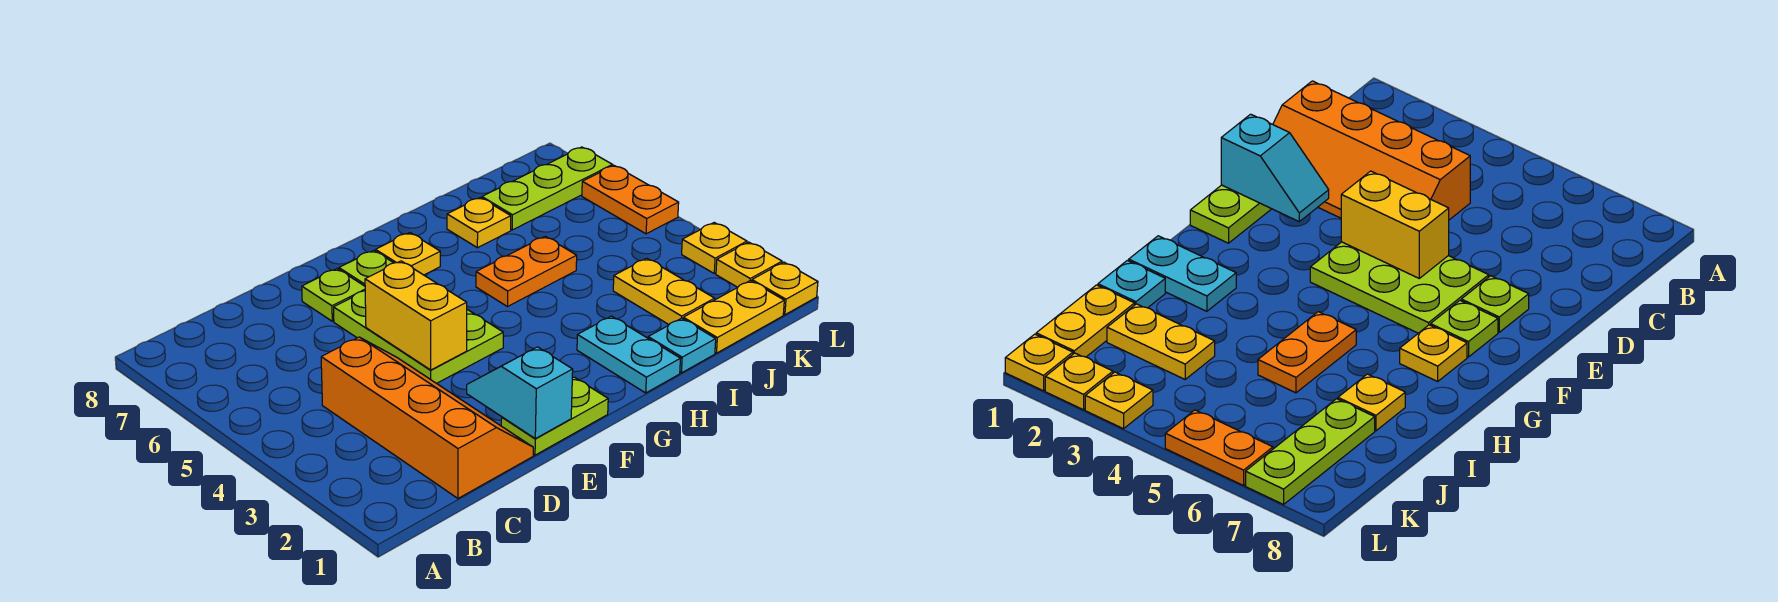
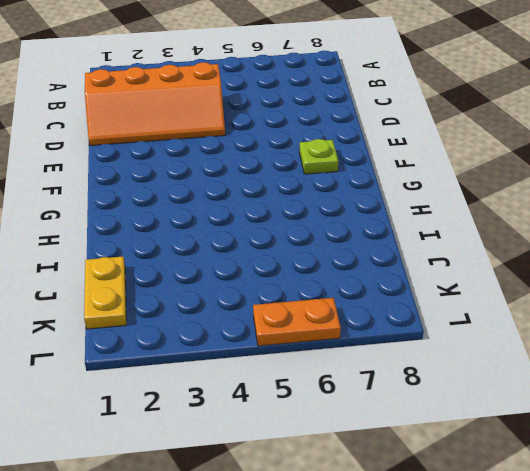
none -> lime 1x2 plate [501,377,608,455]
none -> lime 2x3 plate [334,291,503,383]
none -> lime 1x1 plate [302,269,365,321]

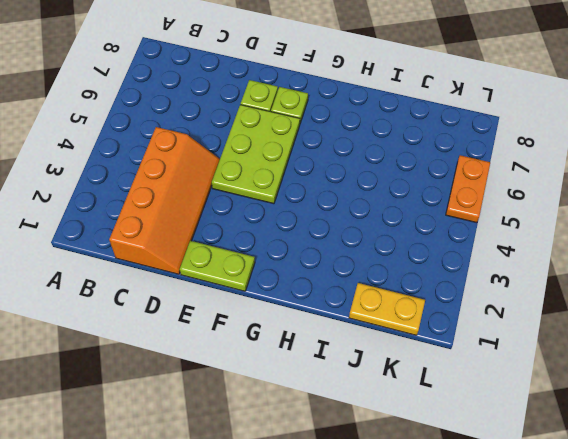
none -> yellow 1x1 plate [376,233,440,275]
none -> cyan 1x2 plate [577,316,680,393]
none -> orange 1x2 plate [476,236,577,307]

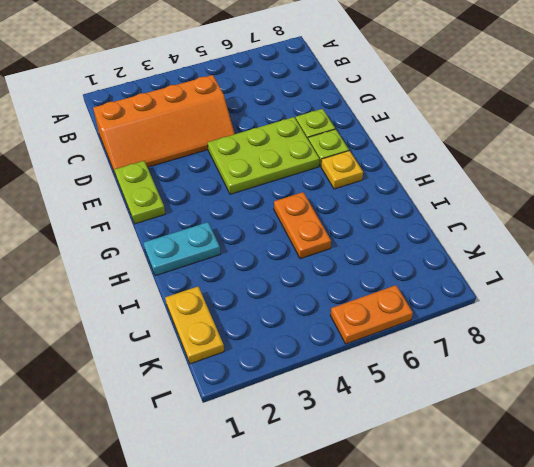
none -> cyan 1x1 plate [648,318,716,373]
none -> yellow 1x1 plate [447,198,511,248]
none -> yellow 1x2 plate [613,258,715,324]

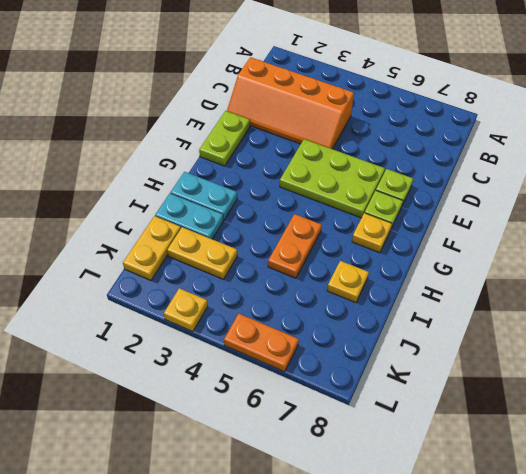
cyan 1x2 plate [155,194,223,239] -> cyan 1x1 plate [648,318,716,373]
none -> lime 1x3 plate [482,147,612,230]
none -> yellow 1x1 plate [752,262,818,315]
none -> yellow 1x1 plate [716,242,782,287]

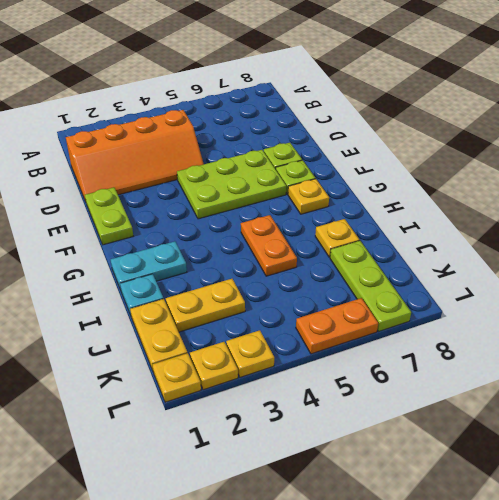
none -> cyan 1x2 slope [467,347,573,439]
none -> yellow 1x2 brick [365,261,467,370]

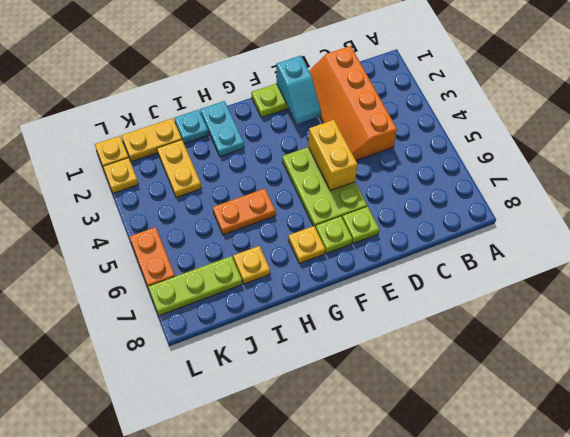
none -> yellow 1x1 plate [682,223,747,273]

